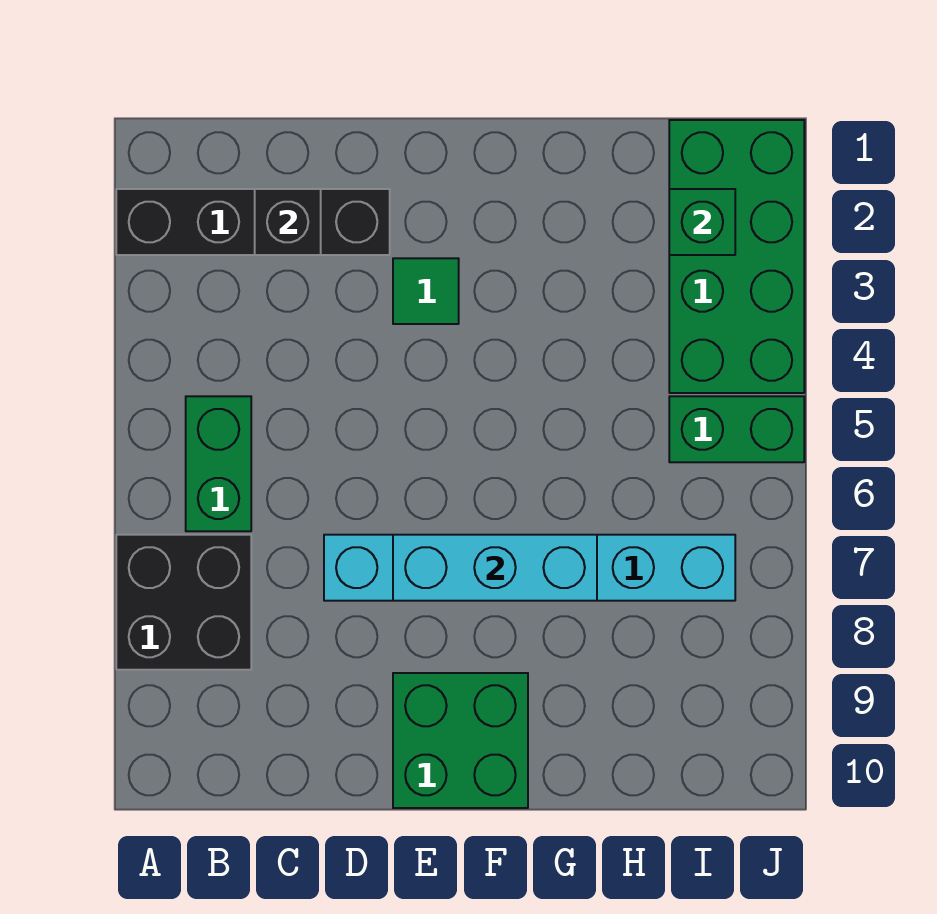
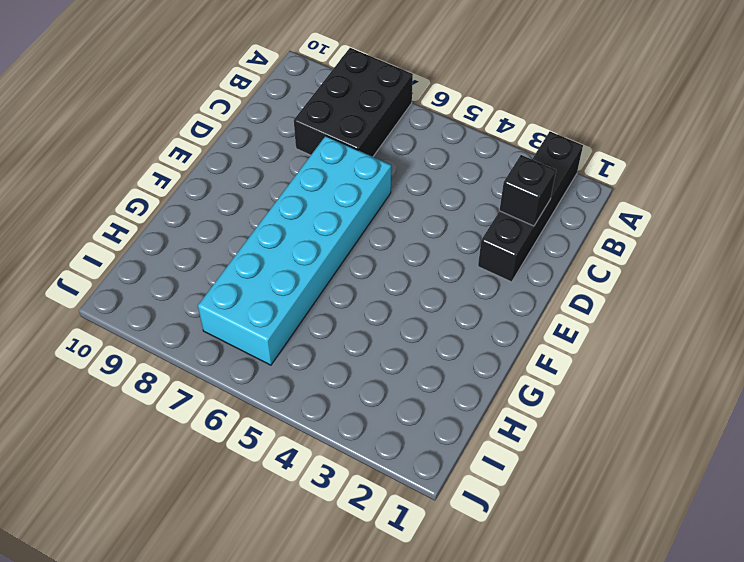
black 2x3 brick [294,48,413,157] -> black 2x2 brick [116,535,251,670]
cyan 2x6 brick [198,136,391,365] -> cyan 1x6 brick [324,535,735,601]
none -> green 1x2 brick [186,396,251,531]
none -> green 1x1 tile [393,258,459,324]

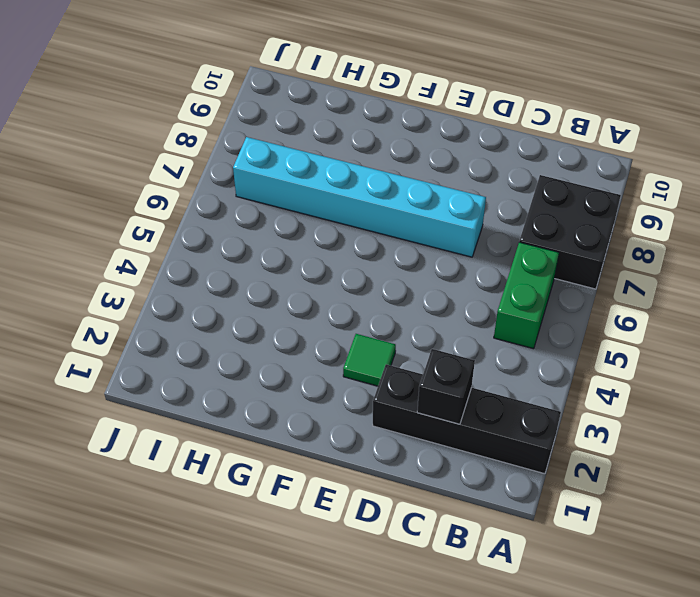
none -> green 2x2 brick [393,673,528,808]
none -> green 2x4 brick [669,120,804,393]

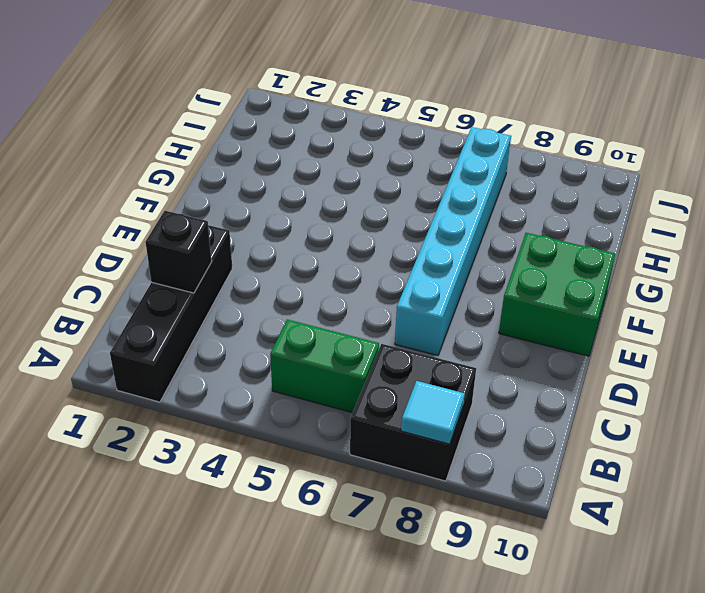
cyan 1x1 tile [401,381,465,444] -> none
none -> green 1x1 tile [393,258,459,324]
none -> green 2x4 brick [669,120,804,393]

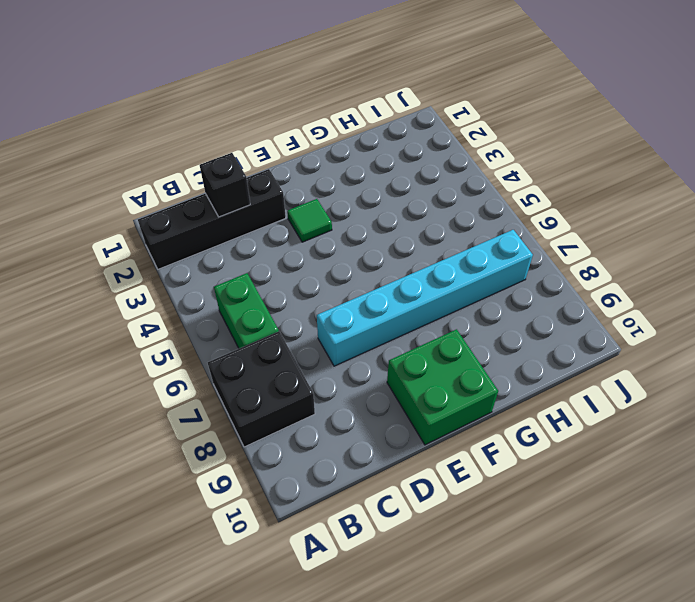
none -> green 2x4 brick [669,120,804,393]
none -> green 1x2 brick [669,396,804,462]

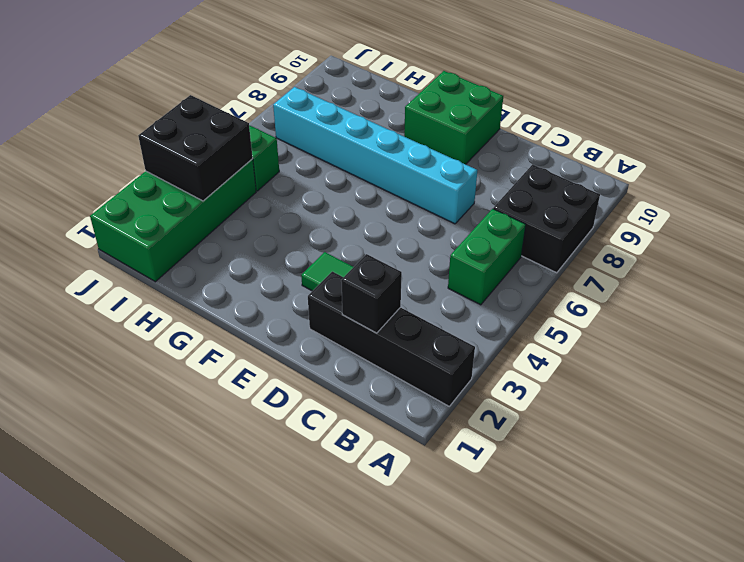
black 2x2 brick [138,95,253,201] -> none
none -> cyan 1x3 brick [393,535,597,601]
none -> green 1x1 brick [669,189,735,255]

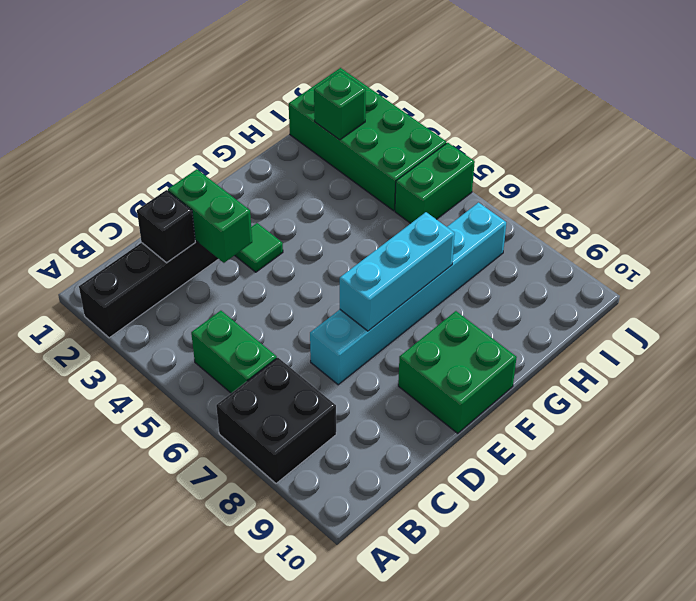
green 1x2 brick [168,169,252,263] -> none

